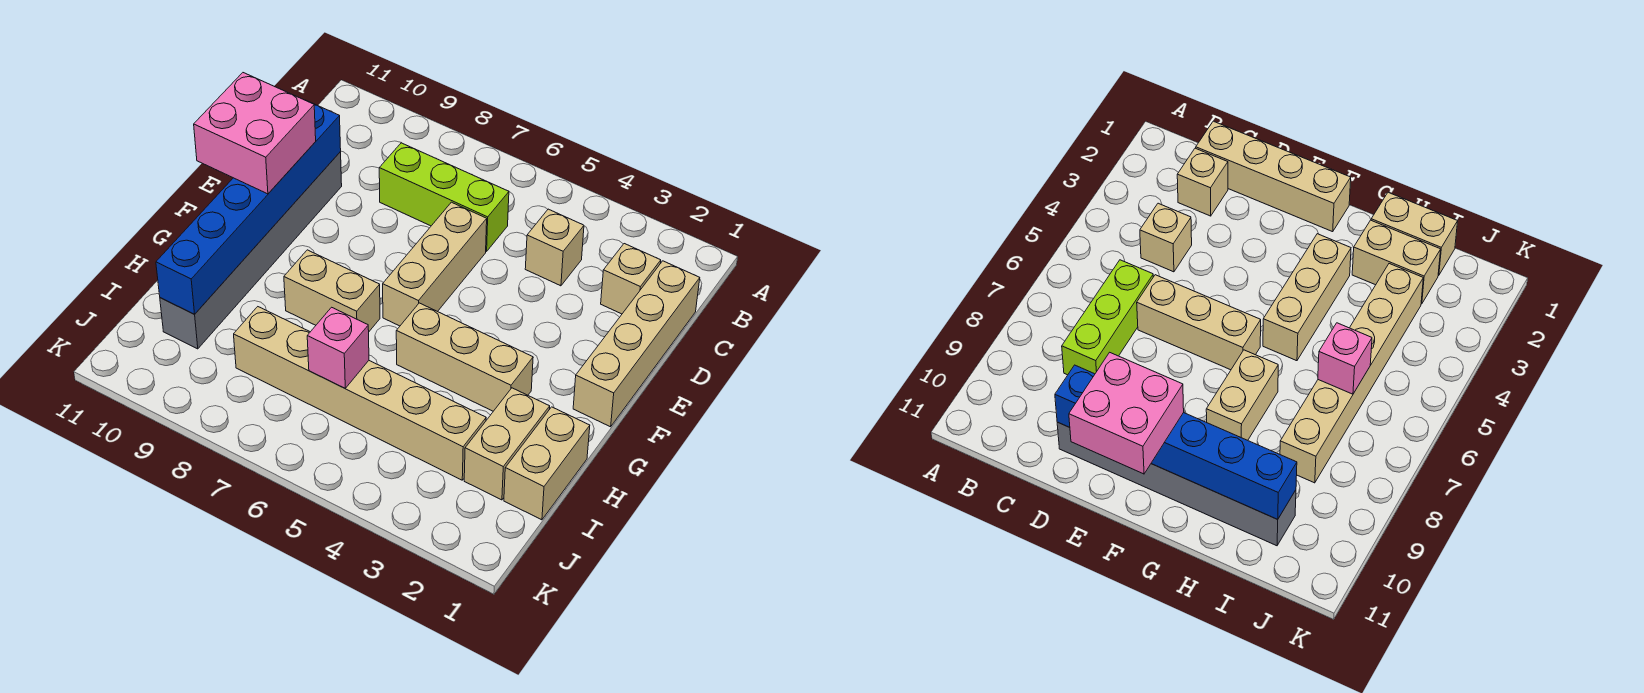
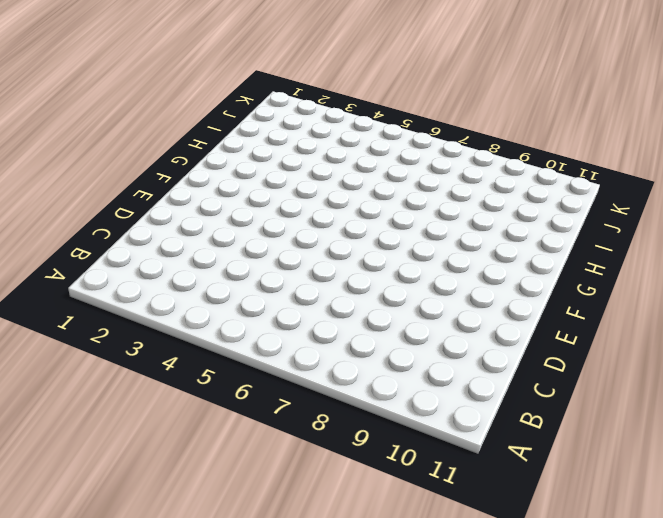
none -> tan 1x4 brick [573,261,700,427]
none -> tan 1x1 brick [601,244,661,314]
none -> tan 1x1 brick [525,209,584,286]

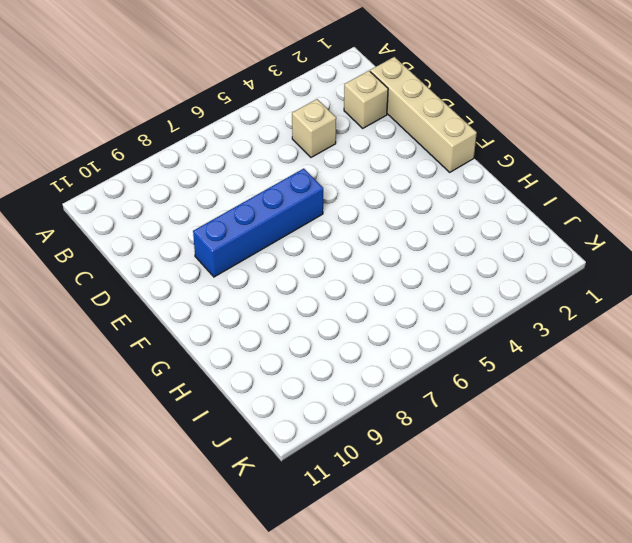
blue 1x4 brick [193,168,323,277] -> tan 1x3 brick [383,202,487,326]
none -> lime 1x3 brick [379,143,509,251]
none -> grey 1x6 brick [160,152,342,349]
none -> tan 1x3 brick [396,303,533,411]

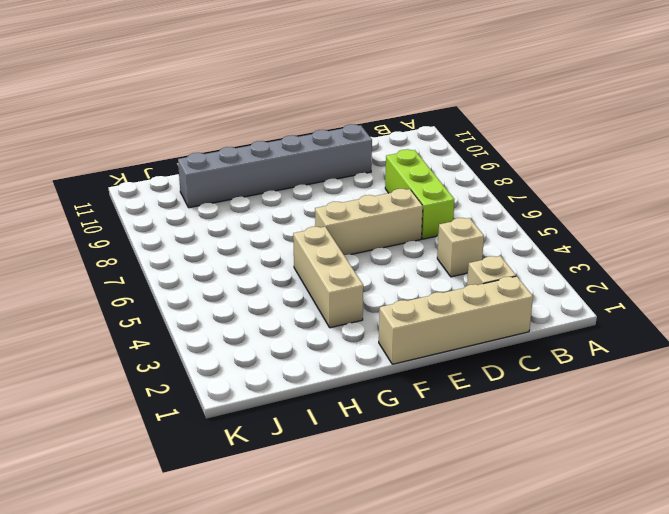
none -> tan 1x2 brick [284,250,380,331]
none -> tan 1x2 brick [504,407,590,520]
none -> tan 1x2 brick [464,388,550,500]

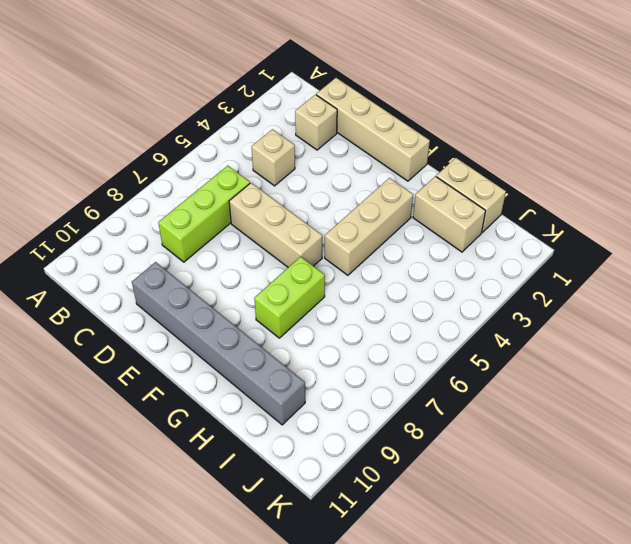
lime 1x2 brick [254,257,325,338] -> tan 1x2 brick [284,250,380,331]
none -> tan 1x6 brick [234,307,486,480]
none -> blue 1x6 brick [156,100,341,314]
none -> pink 1x1 brick [307,307,369,388]

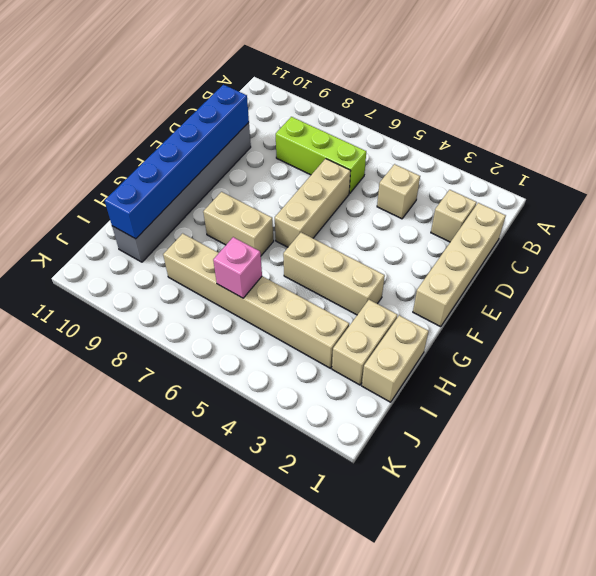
none -> pink 2x2 brick [194,73,316,194]

